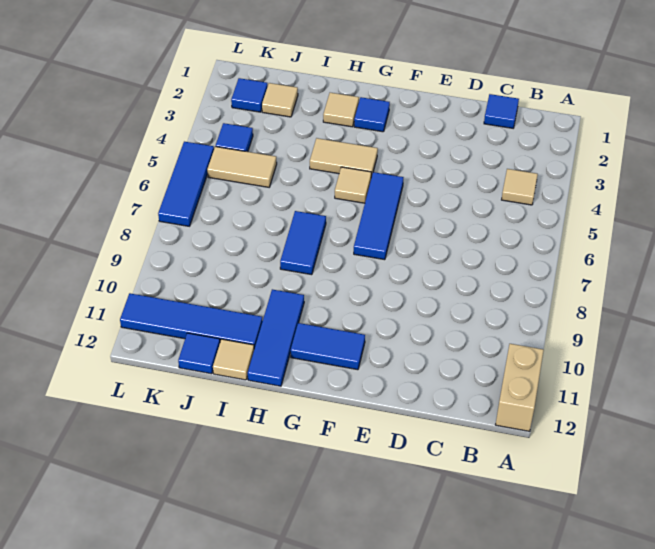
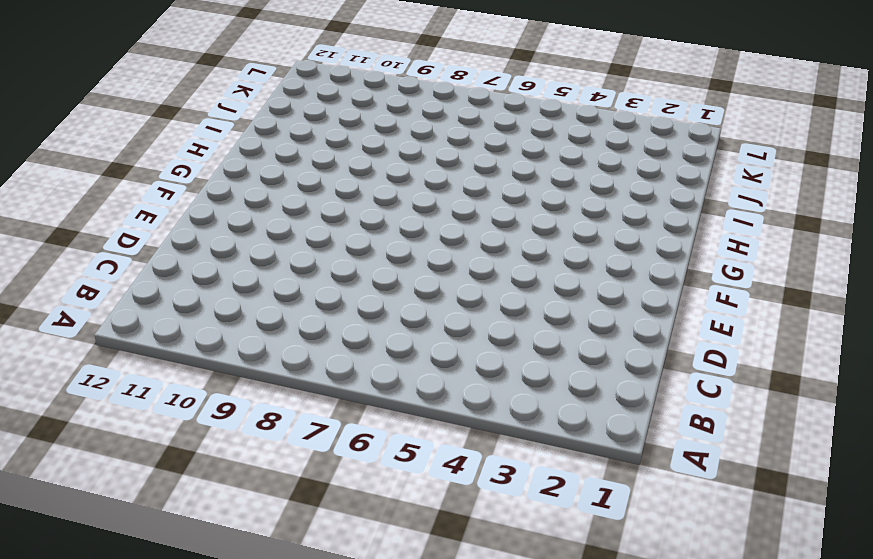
none -> tan 1x2 brick [496,344,544,431]
none -> tan 1x1 tile [502,169,538,205]
none -> blue 1x1 tile [484,94,519,128]

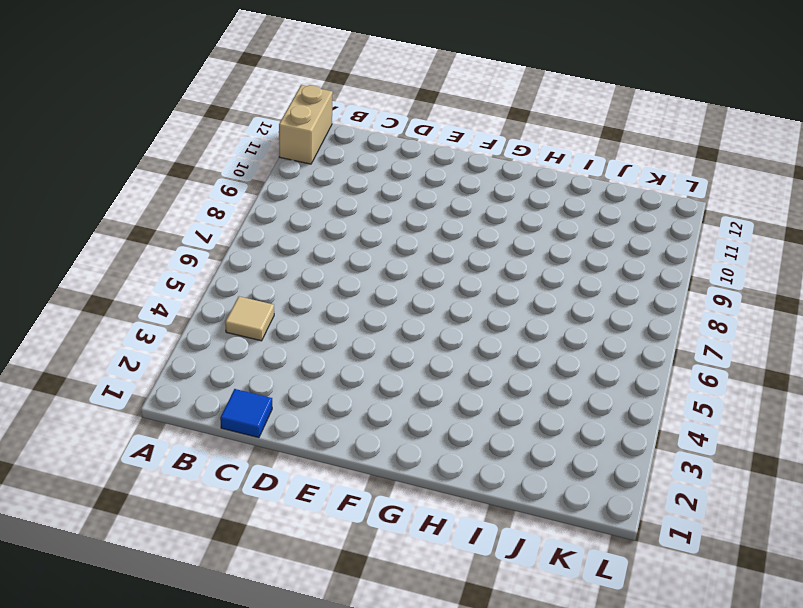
none -> blue 1x3 tile [354,172,403,260]
none -> blue 1x2 tile [291,323,365,370]
none -> blue 1x1 tile [354,97,390,132]

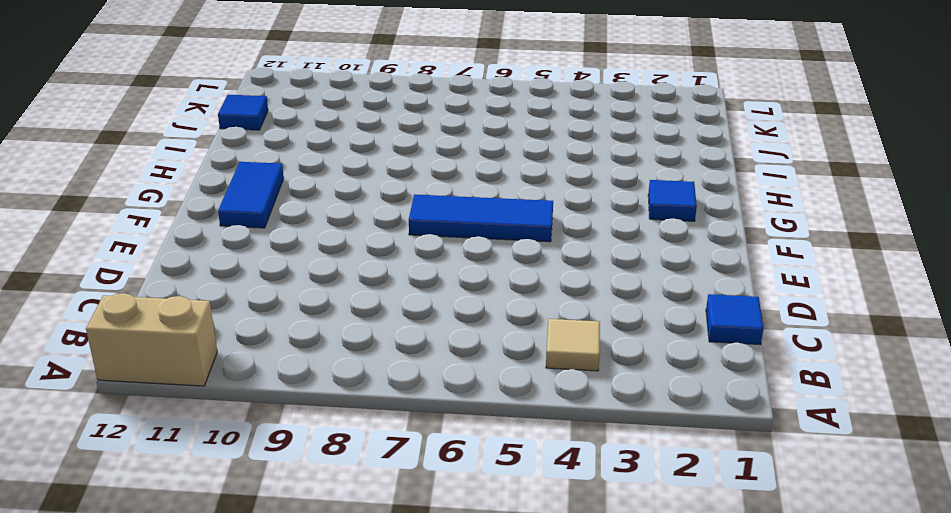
none -> tan 1x2 tile [310,138,378,178]
none -> tan 1x1 tile [335,167,371,203]
none -> tan 1x1 tile [323,93,359,127]

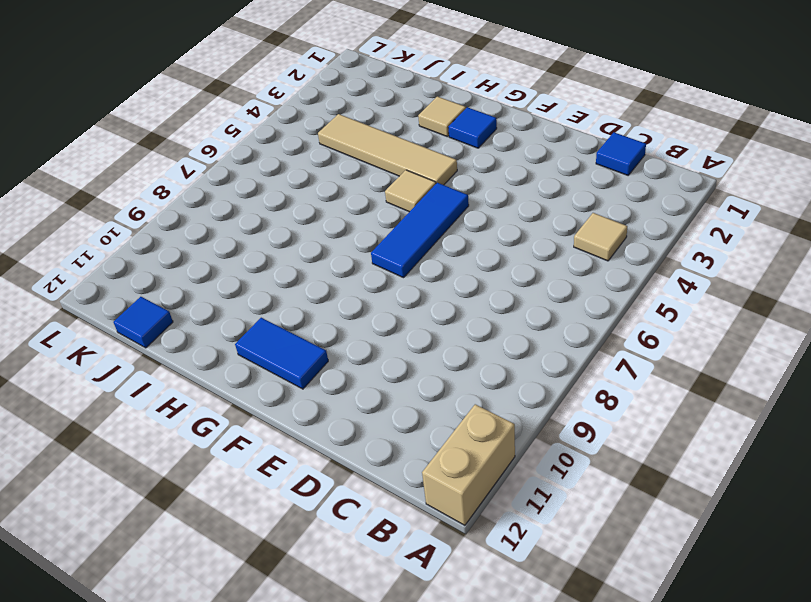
tan 1x4 tile [318,114,457,185] -> tan 1x2 tile [310,138,378,178]
none -> blue 1x2 tile [280,211,326,275]
none -> blue 1x3 tile [248,289,304,386]
none -> blue 1x4 tile [120,293,263,349]

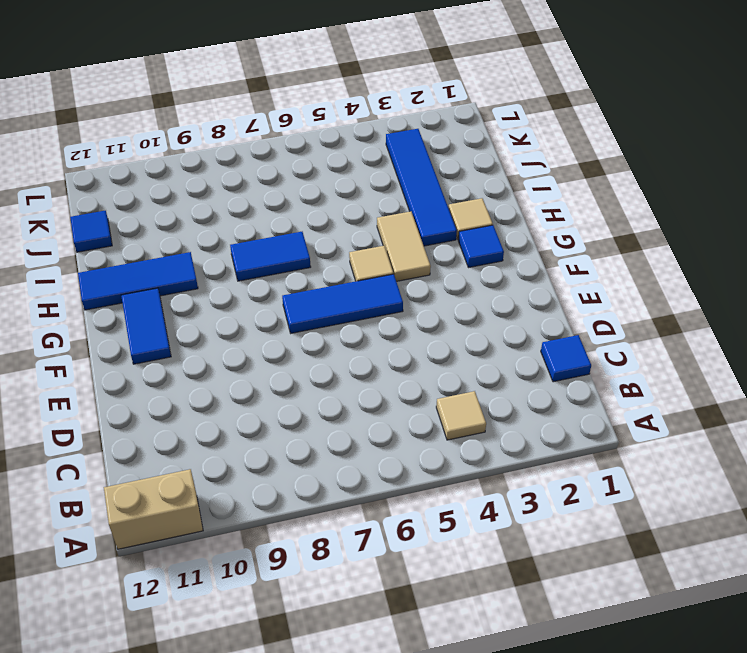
blue 1x4 tile [386,129,457,246] -> blue 1x4 tile moved to [120,293,263,349]
none -> tan 1x1 tile [213,339,254,380]
none -> tan 1x1 tile [262,83,298,117]
none -> tan 1x2 tile [207,147,277,187]

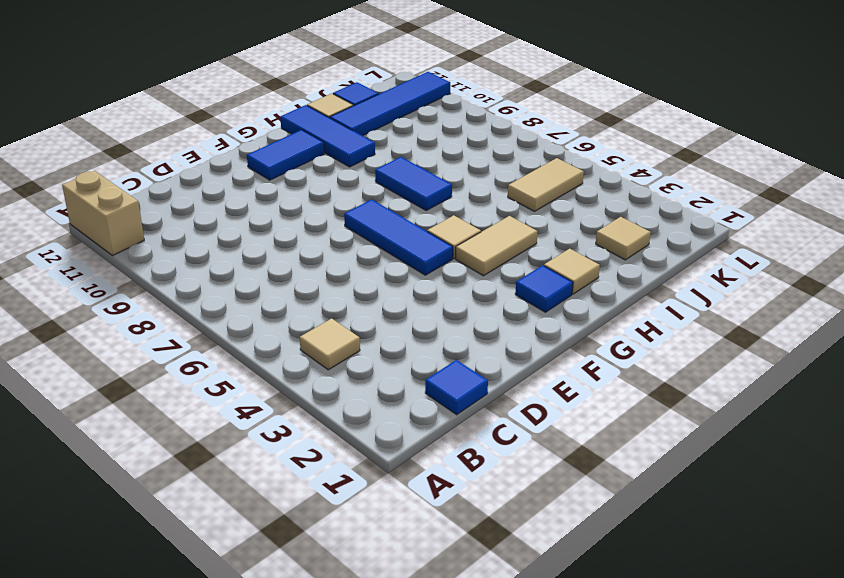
none -> blue 1x1 tile [231,78,268,112]
none -> blue 1x1 tile [216,123,253,152]
none -> blue 1x3 tile [158,142,214,226]

